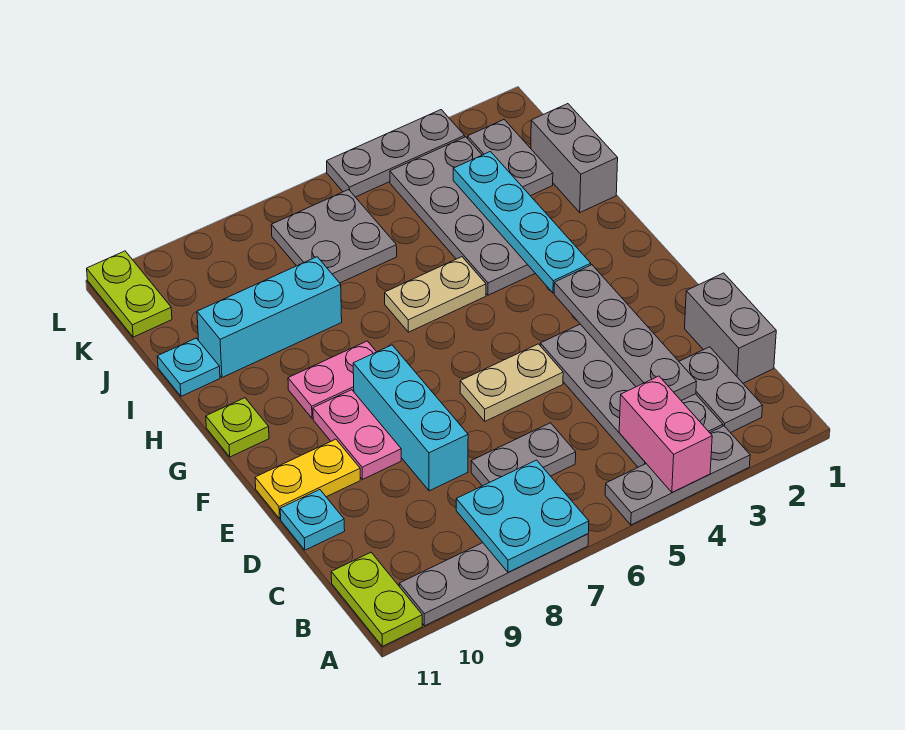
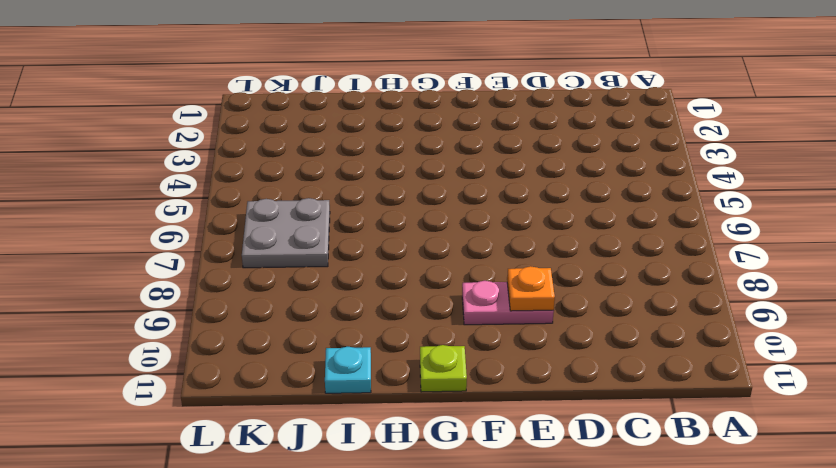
orange 1x1 plate [507,266,555,311] -> none
none -> grey 1x3 plate [605,426,750,525]
none -> grey 1x4 plate [399,534,588,626]
none -> lime 1x2 plate [331,553,422,646]

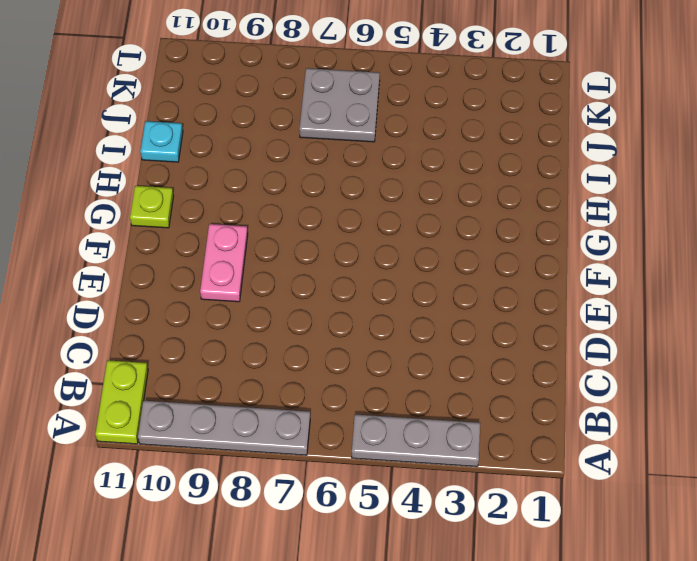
none -> grey 1x2 plate [679,347,763,433]
none -> grey 2x4 plate [540,324,723,467]
none -> grey 1x2 brick [685,273,776,383]

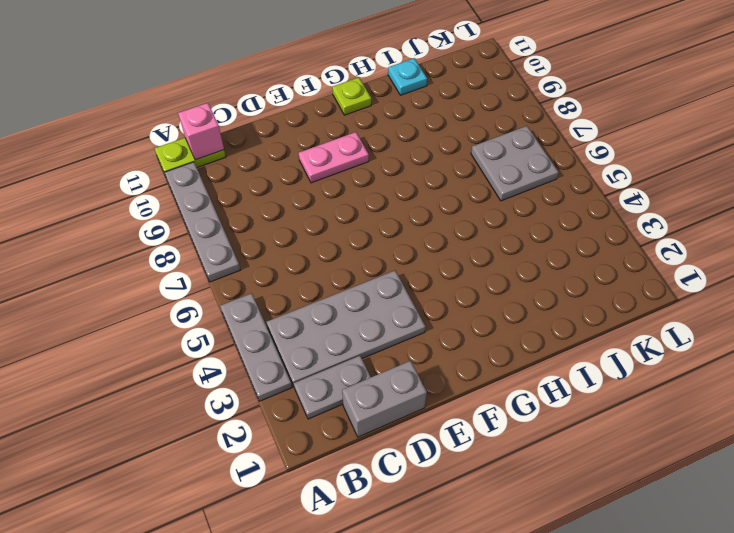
pink 1x1 brick [178,103,224,160] -> none
none -> grey 1x2 plate [471,423,576,486]
none -> cyan 1x3 brick [353,345,468,491]
none -> cyan 1x1 plate [280,490,345,550]

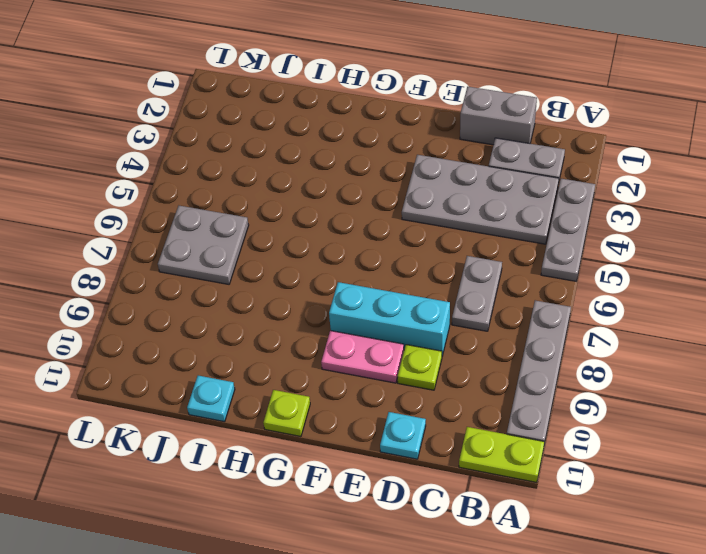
lime 1x1 plate [398,345,442,390] -> none
none -> tan 1x2 plate [460,344,563,421]
none -> yellow 1x2 plate [255,439,360,519]
none -> pink 1x2 plate [288,341,376,418]

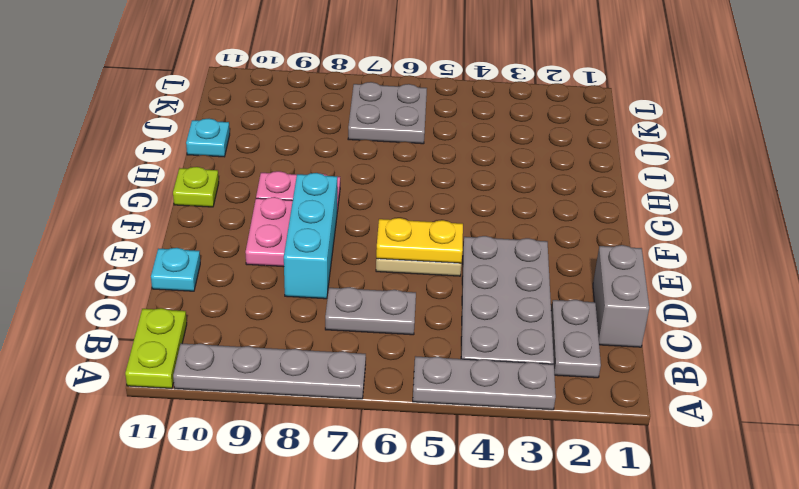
yellow 1x2 plate [376,218,463,263] -> yellow 1x2 plate moved to [255,439,360,519]
none -> grey 2x4 plate [390,137,535,295]
none -> tan 1x2 plate [385,257,486,332]
none -> grey 1x2 brick [531,104,618,212]

